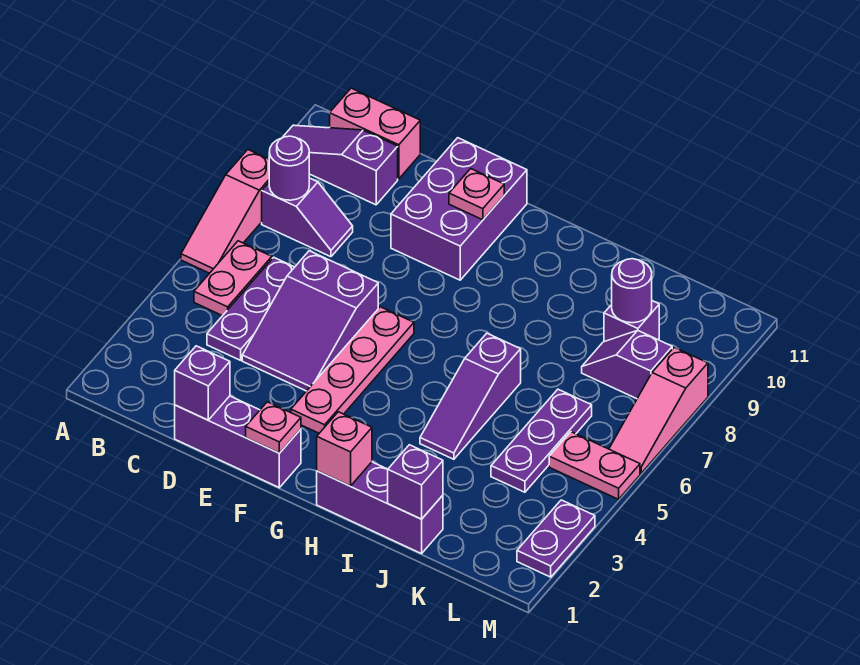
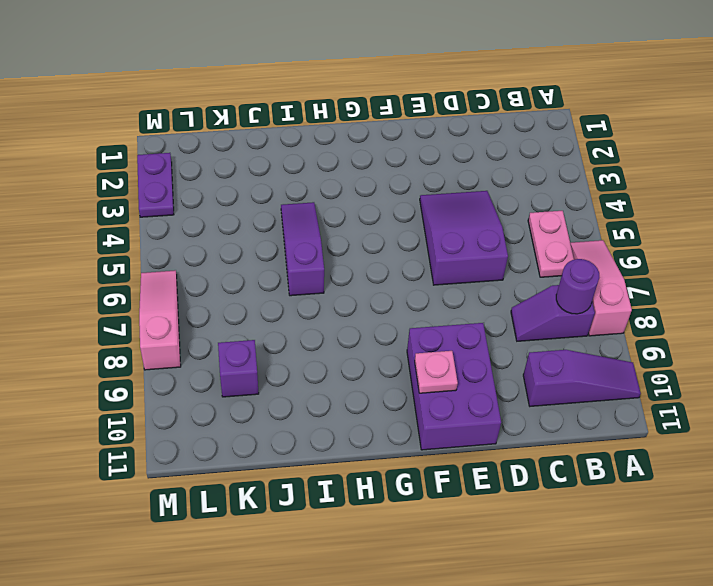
none -> pink 1x2 brick [330,88,420,179]
none -> purple 1x3 plate [207,257,294,360]
none -> purple 1x3 brick [175,396,301,488]

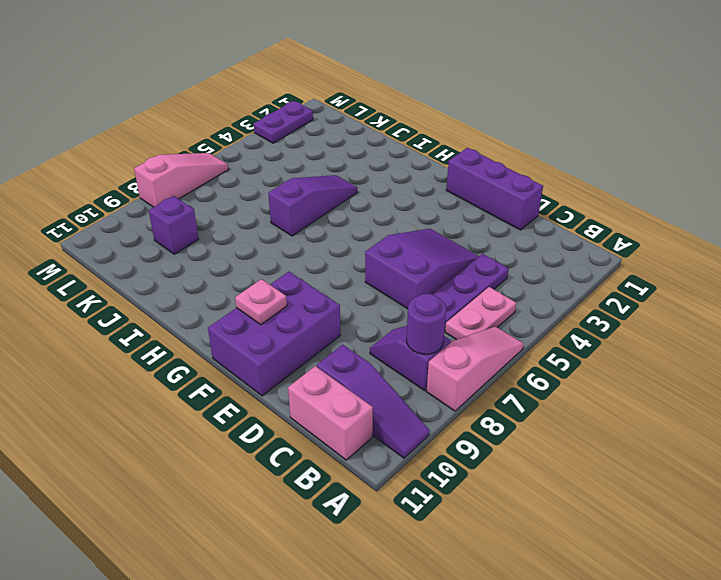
none -> pink 1x4 plate [291,307,414,433]
none -> purple 1x3 brick [317,462,443,554]
none -> purple 1x3 plate [491,389,592,492]

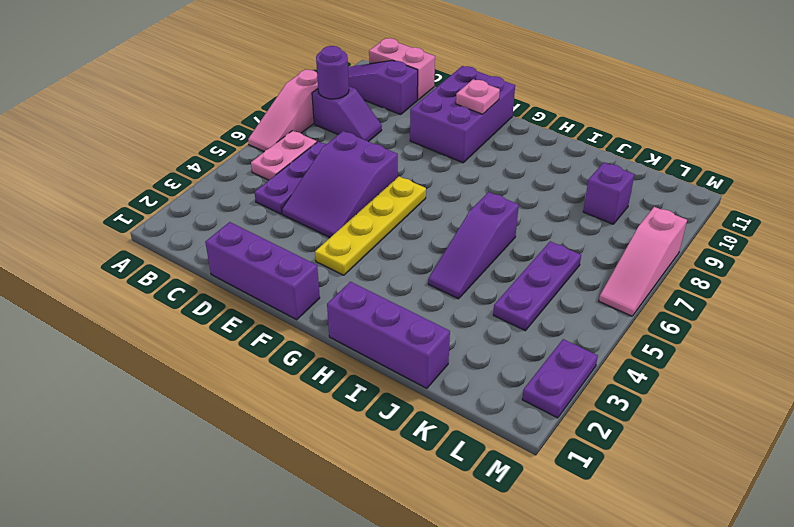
yellow 1x4 plate [315,177,426,275] -> pink 1x4 plate [291,307,414,433]
none -> purple 1x2 slope [582,331,672,399]
none -> pink 1x2 plate [549,432,640,499]
none -> purple 1x1 brick [175,346,230,420]

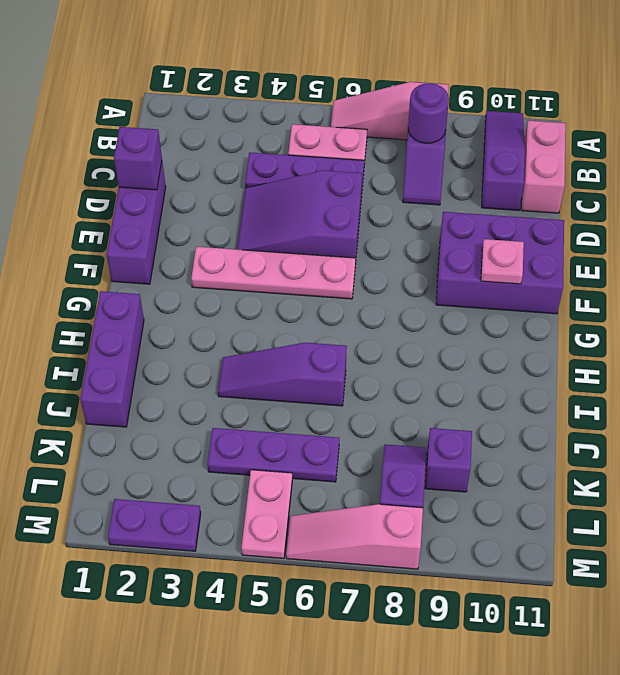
none -> pink 1x1 plate [246,402,301,453]
none -> pink 1x1 brick [317,412,372,486]
none -> purple 1x1 brick [388,445,443,519]

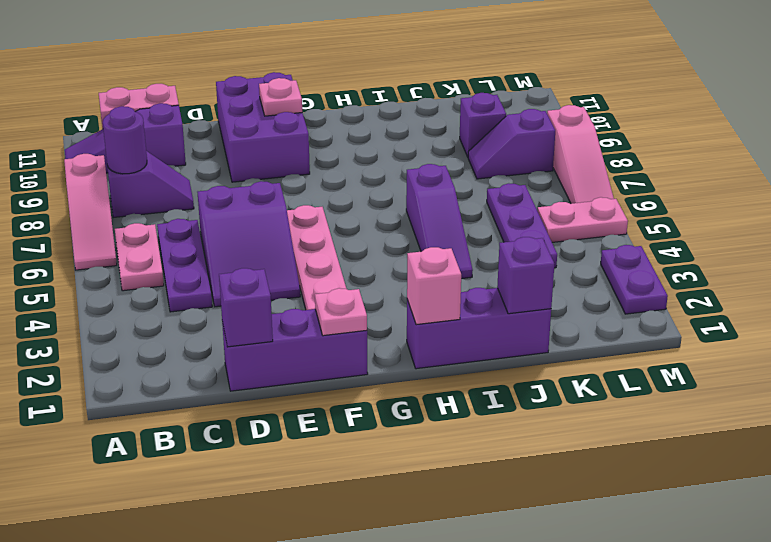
none -> purple 1x1 round brick [612,259,652,323]

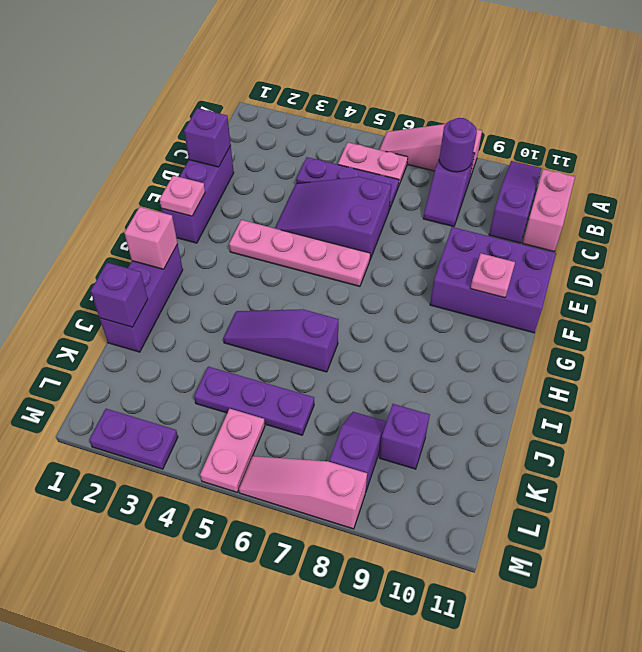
none -> purple 1x1 round brick [612,259,652,323]

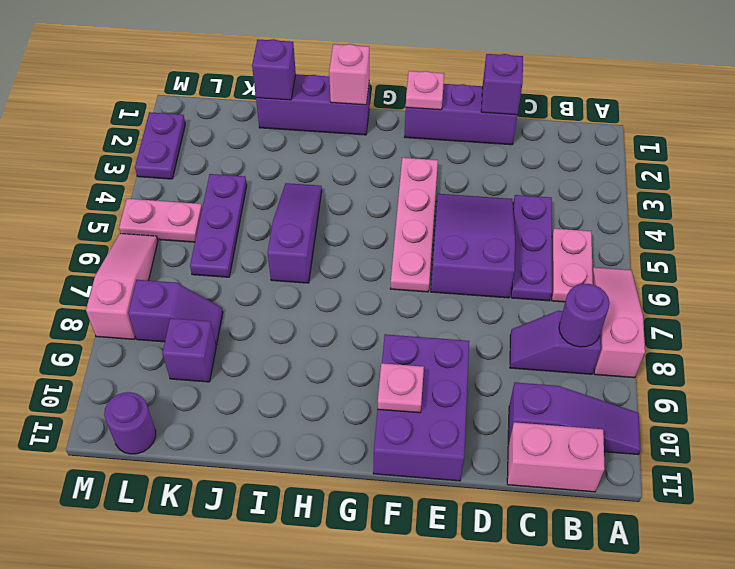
purple 1x1 round brick [104,392,156,454] -> purple 1x1 round brick moved to [612,259,652,323]

